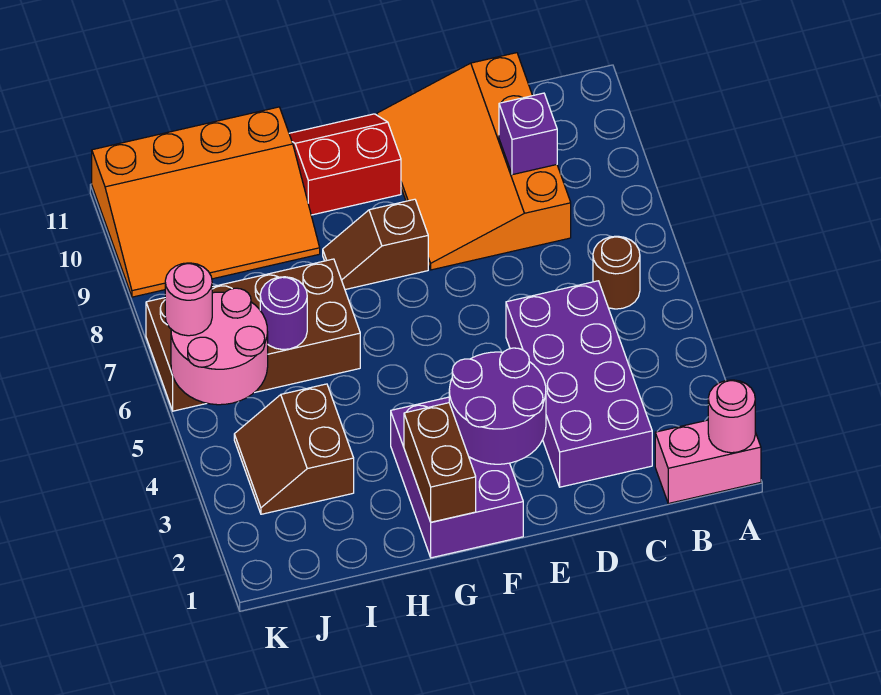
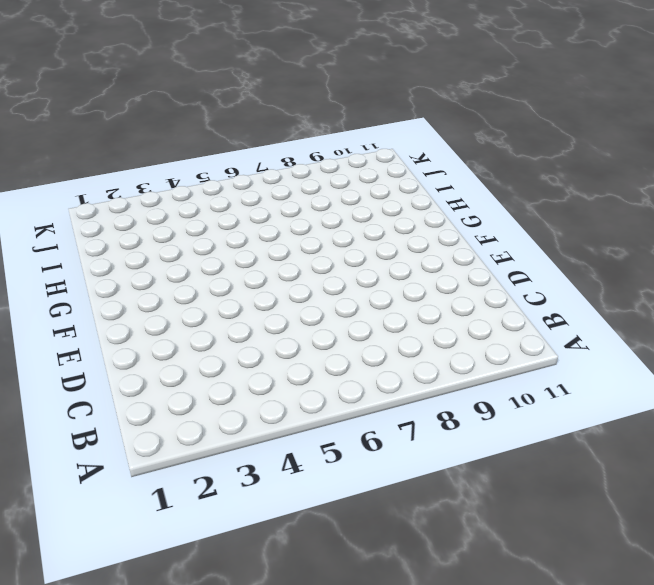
none -> pink 1x2 brick [655,420,761,503]
none -> brown 1x1 round brick [593,236,640,309]
none -> purple 2x4 brick [506,281,652,487]

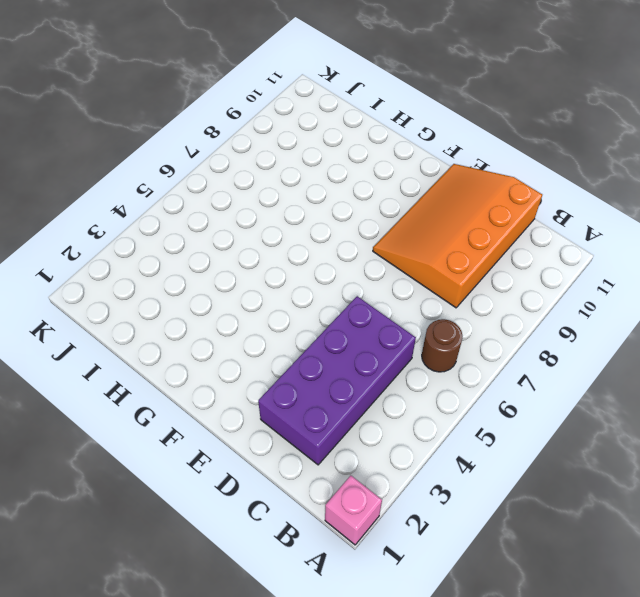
pink 1x1 brick [325,476,382,545] -> pink 1x2 brick [655,420,761,503]
none -> purple 2x3 brick [391,397,523,558]
none -> brown 1x2 slope [323,199,428,290]
none -> red 2x2 slope [289,114,401,215]

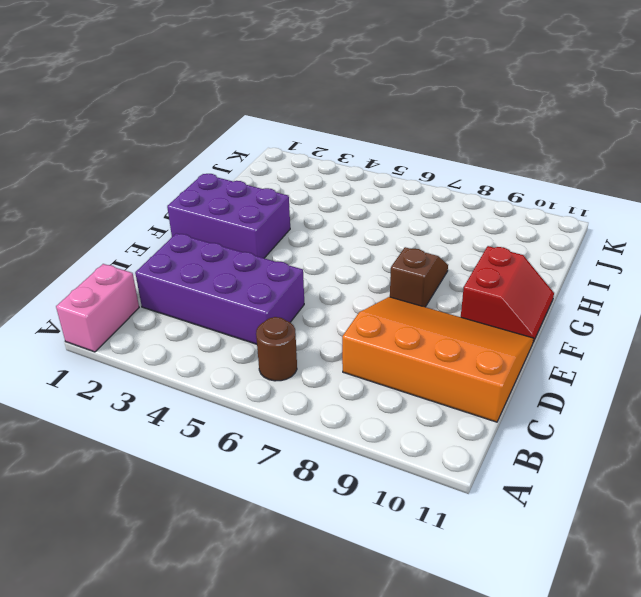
none -> brown 2x4 brick [146,259,360,411]
none -> orange 3x4 slope [92,107,320,297]
none -> brown 2x2 slope [234,384,354,514]

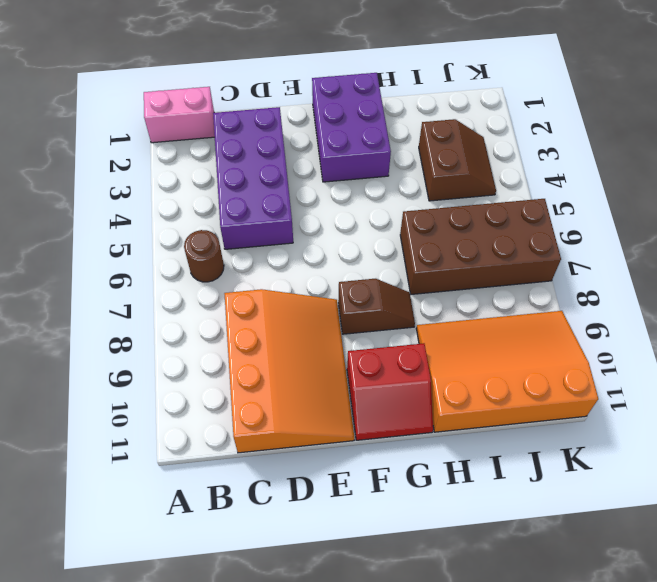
none -> pink 1x1 round brick [708,380,755,453]
none -> purple 1x1 brick [499,93,557,175]
none -> purple 2x2 round brick [449,348,546,464]

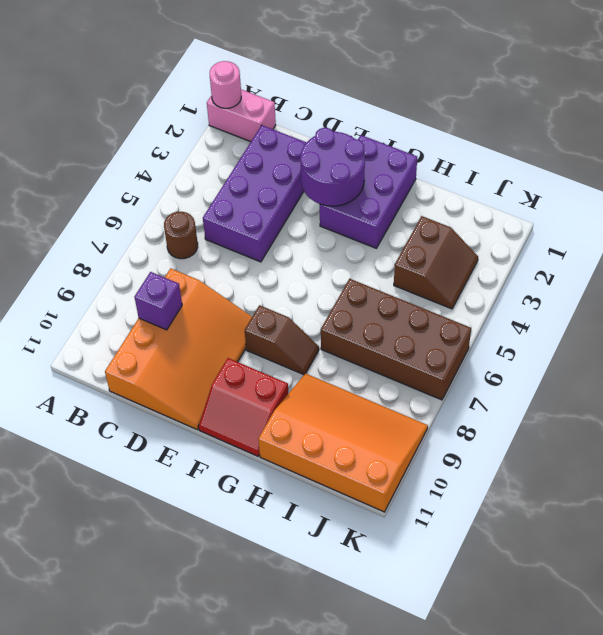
none -> brown 1x2 brick [404,403,476,522]
none -> purple 1x1 round brick [260,277,307,350]
none -> pink 2x2 round brick [171,288,268,405]

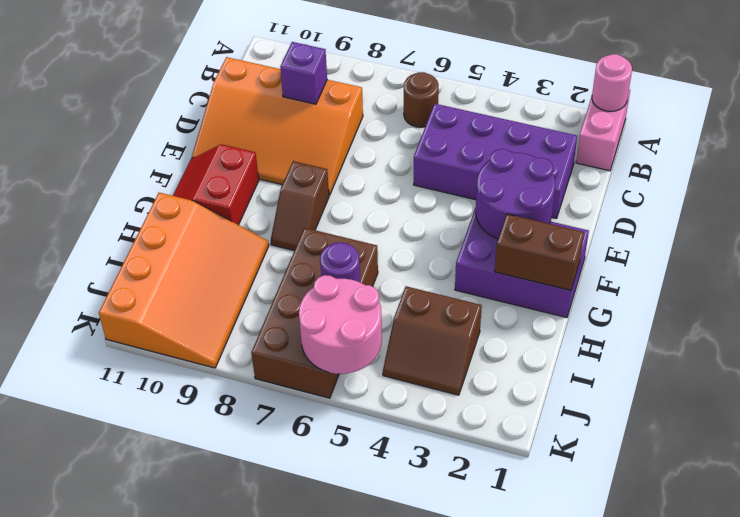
none -> pink 1x1 round brick [165,263,212,336]

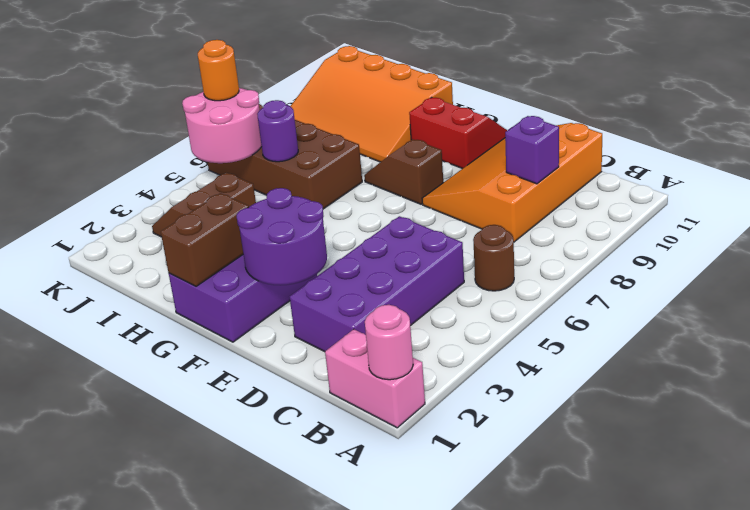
orange 1x1 round brick [198,40,239,101] -> pink 1x1 round brick [165,263,212,336]

